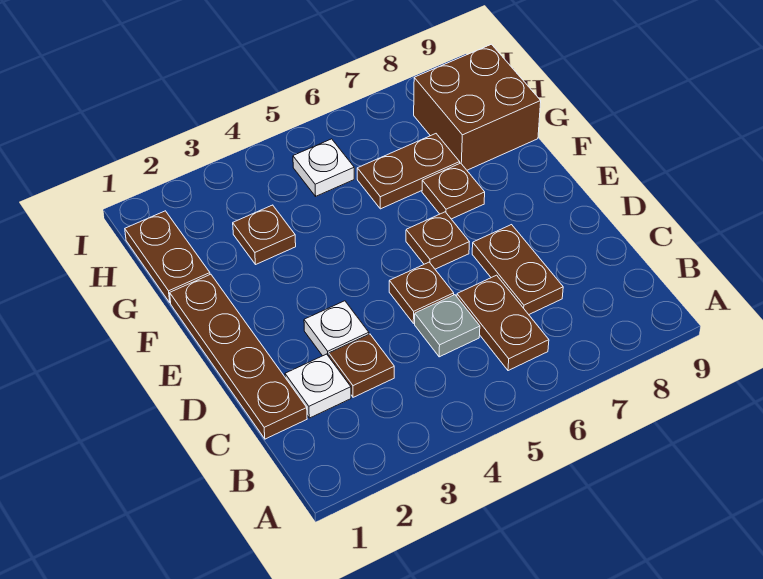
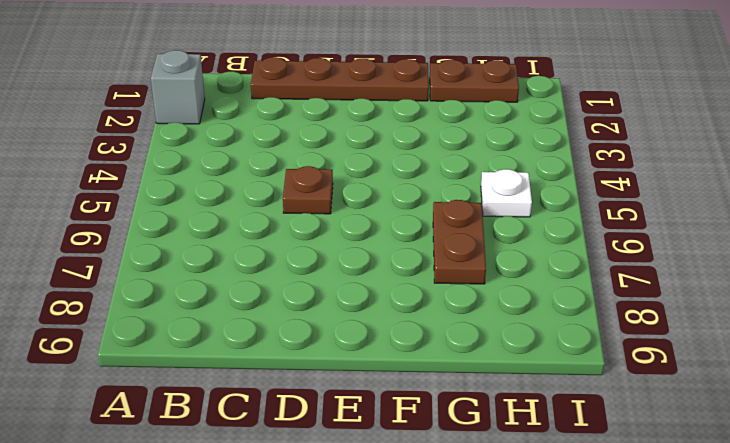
grey 1x1 brick [151,50,205,124] -> none
none -> brown 1x2 plate [457,275,549,371]
none -> white 1x1 plate [285,354,351,418]
none -> brown 1x1 plate [329,334,394,397]

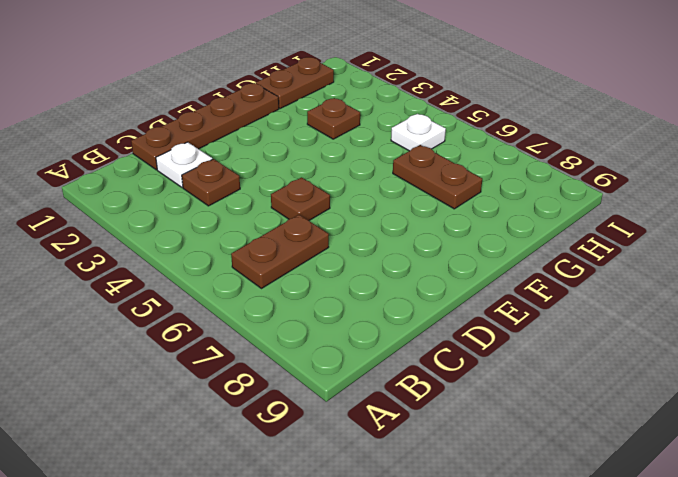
none -> grey 1x1 plate [415,295,480,357]
none -> brown 1x2 plate [472,225,563,314]
none -> white 1x1 plate [304,301,369,356]

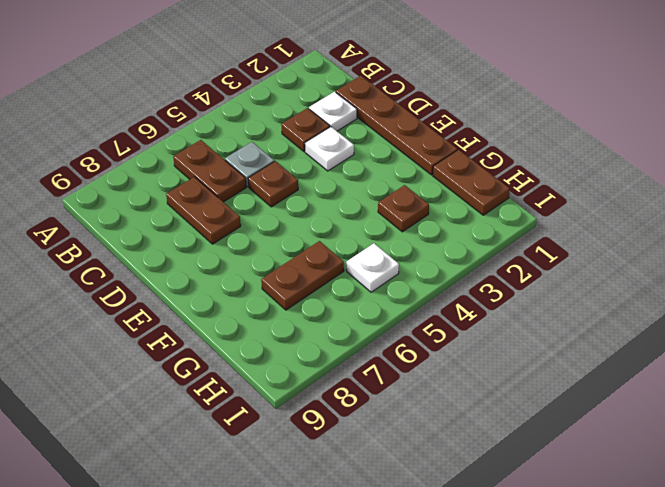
none -> brown 1x1 plate [406,212,469,269]
none -> brown 1x1 plate [422,163,485,219]
none -> brown 2x2 brick [414,44,541,170]

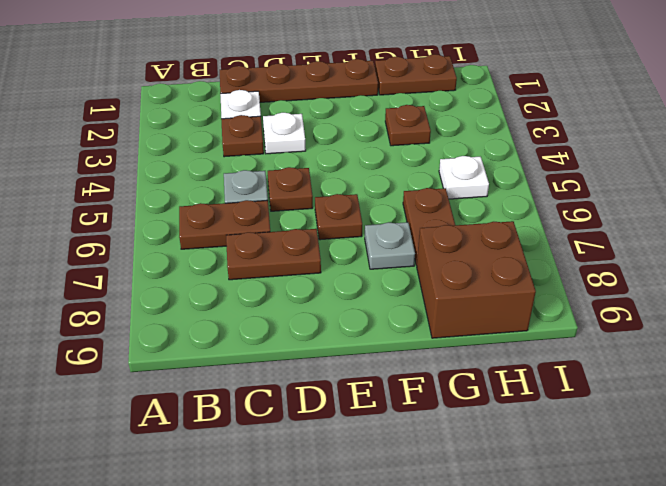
grey 1x1 plate [365,222,415,269] -> brown 1x1 plate [422,163,485,219]

